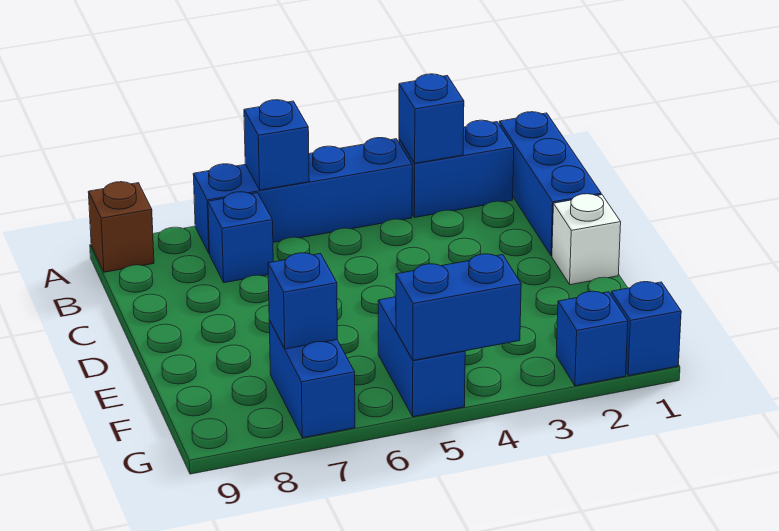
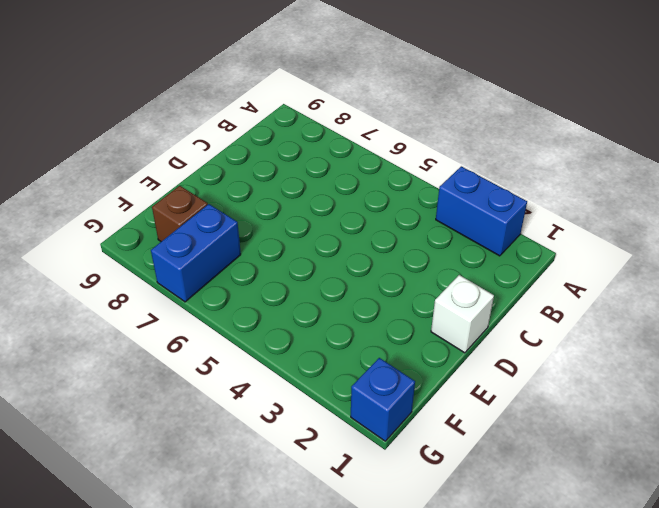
brown 1x1 brick [152,186,208,242] -> brown 1x1 brick moved to [88,182,154,272]
none -> blue 1x3 brick [499,112,601,256]
none -> blue 1x4 brick [193,138,412,254]
none -> blue 1x1 brick [208,192,273,283]

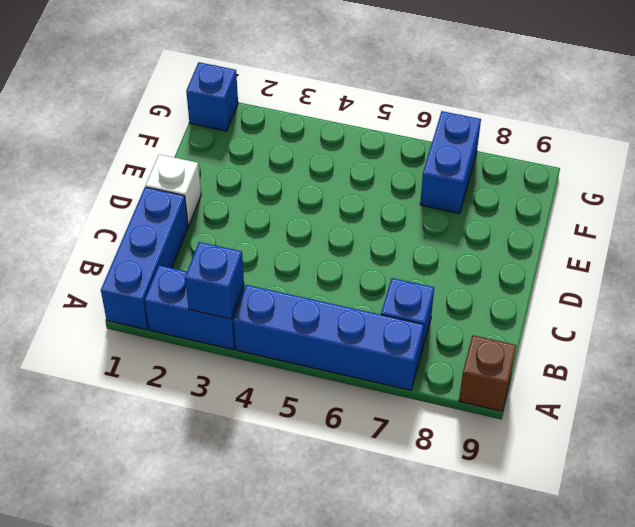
none -> blue 1x2 brick [378,297,465,417]
none -> blue 1x1 brick [556,291,628,386]
none -> blue 1x1 brick [244,100,309,190]

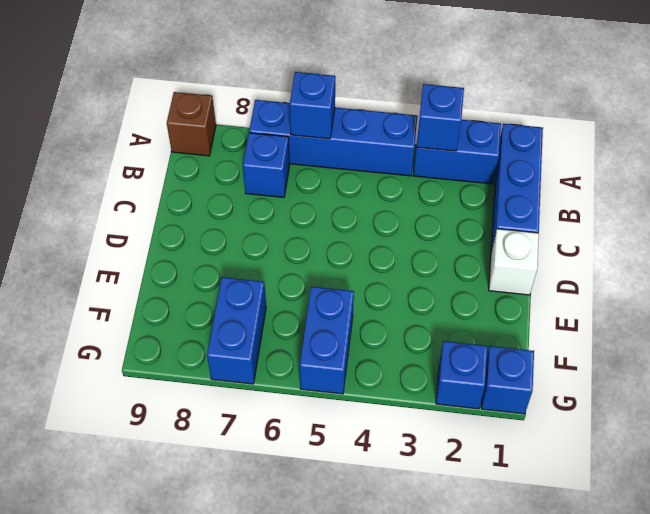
none -> blue 1x1 brick [268,253,337,349]
none -> blue 1x2 brick [396,254,521,360]

